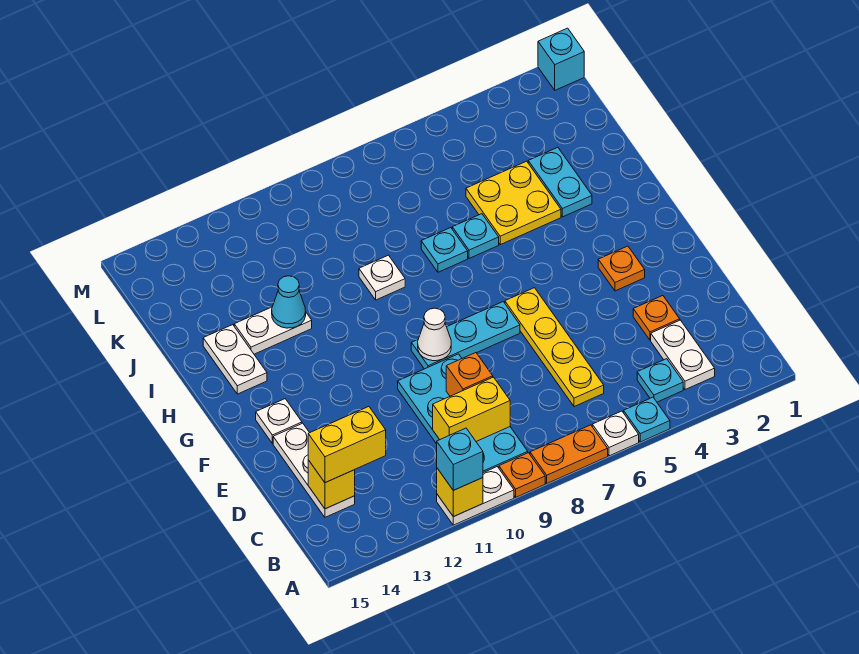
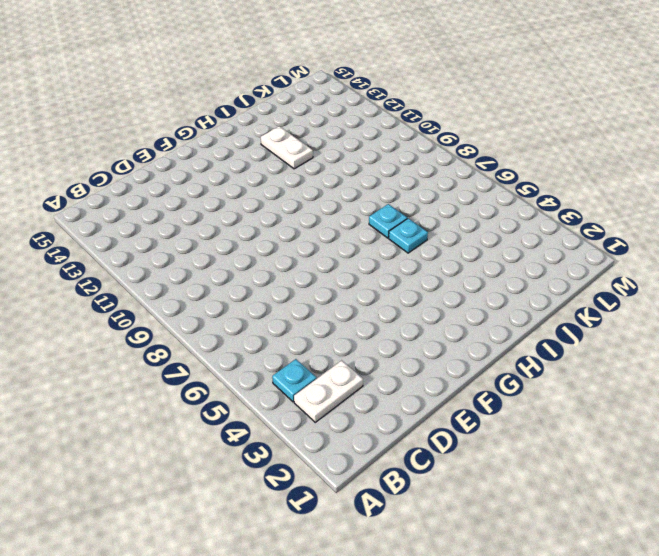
none -> cyan 1x1 plate [624,397,670,442]
none -> white 1x1 plate [592,411,639,456]
none -> orange 1x2 plate [530,425,608,483]
none -> orange 1x1 plate [499,453,545,497]

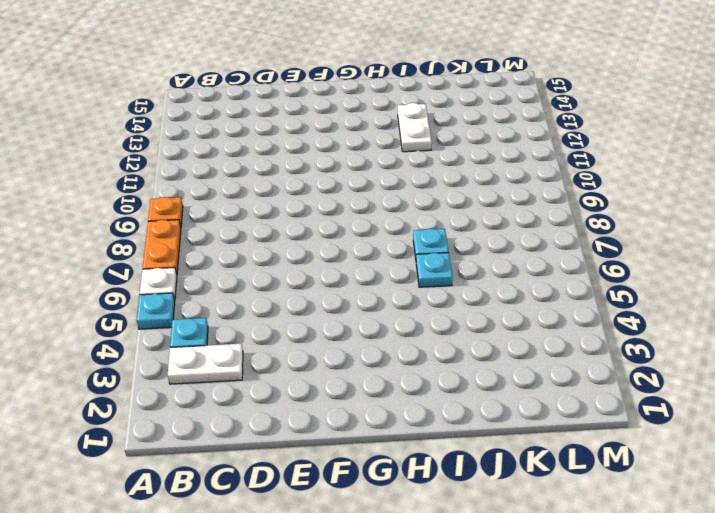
none -> white 1x2 plate [437,467,514,525]
none -> cyan 2x4 plate [398,354,528,473]
none -> yellow 1x4 plate [505,288,604,407]
none -> white 1x3 plate [273,423,355,517]

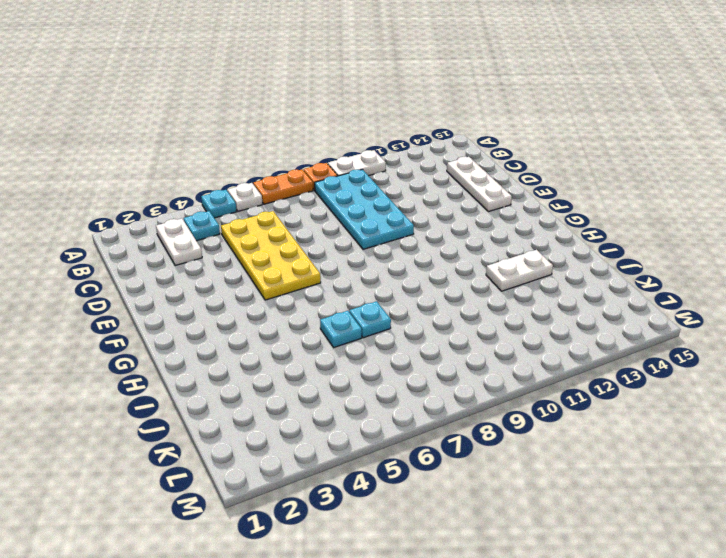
yellow 2x4 plate [221,211,321,300] -> yellow 1x4 plate [505,288,604,407]
none -> orange 1x1 plate [633,296,680,340]
none -> orange 1x1 plate [598,246,645,291]
none -> cyan 1x3 plate [411,302,520,369]
none -> white 1x1 plate [256,399,302,443]

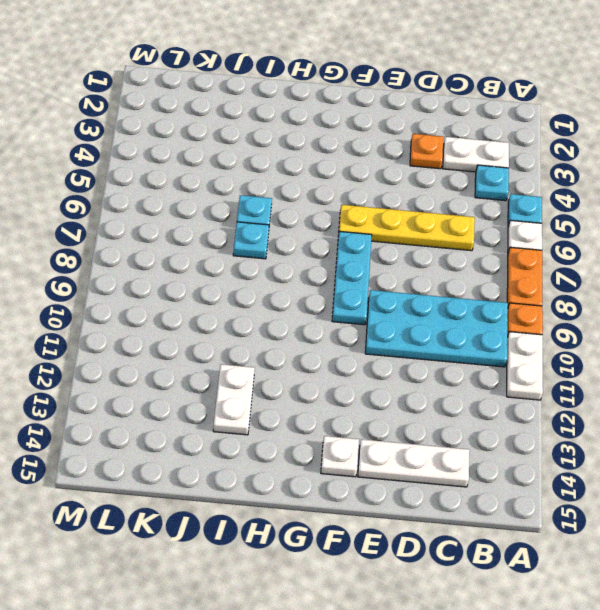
none -> orange 1x1 plate [598,246,645,291]
none -> white 1x2 plate [203,325,267,394]
none -> cyan 1x2 plate [528,147,592,217]
none -> yellow 2x2 plate [466,161,561,245]

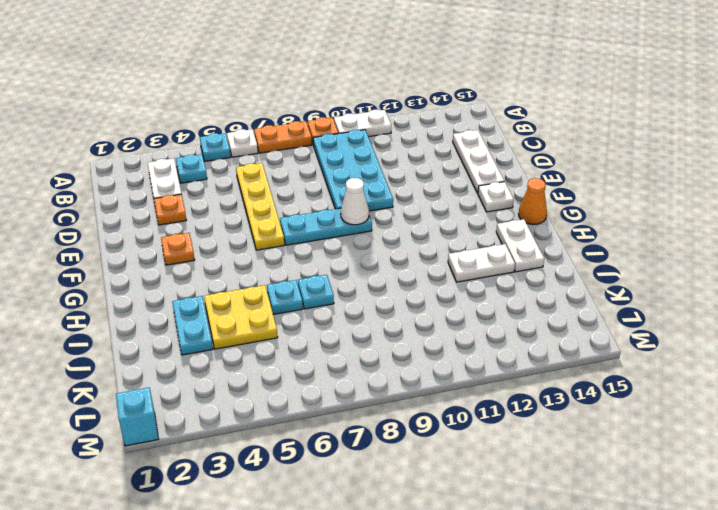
orange 1x1 cone [518,178,547,224] -> none
none -> white 1x1 plate [359,255,405,300]
none -> yellow 1x1 brick [437,468,483,517]
none -> yellow 1x2 brick [433,377,510,441]
none -> yellow 1x1 brick [308,460,355,509]

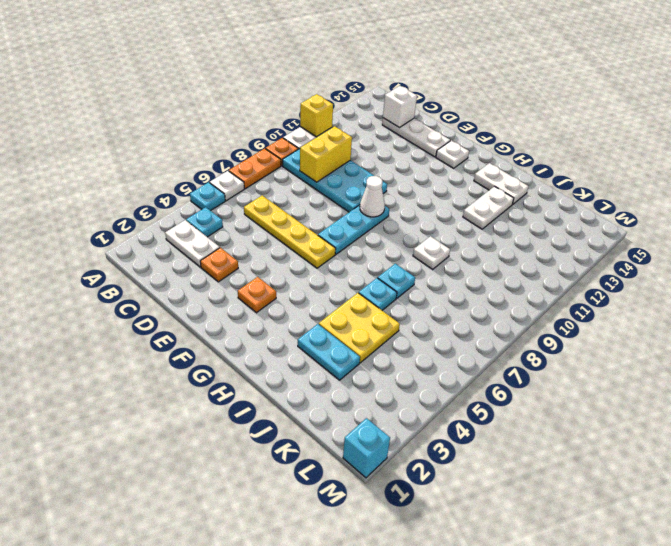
white 1x1 brick [383,86,417,128] -> yellow 1x1 brick [308,460,355,509]
none -> orange 1x1 brick [446,353,493,396]
none -> cyan 1x1 cone [272,276,306,328]
none -> cyan 1x1 brick [437,428,483,490]
none -> yellow 1x2 brick [308,407,386,483]

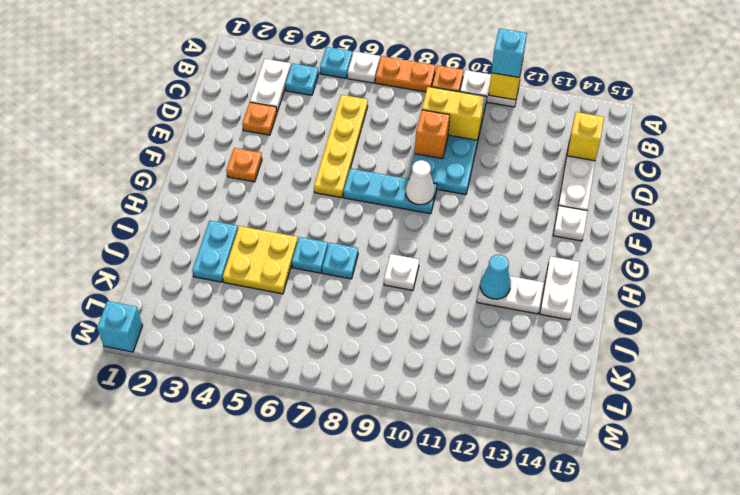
none -> yellow 1x2 brick [308,407,386,483]

